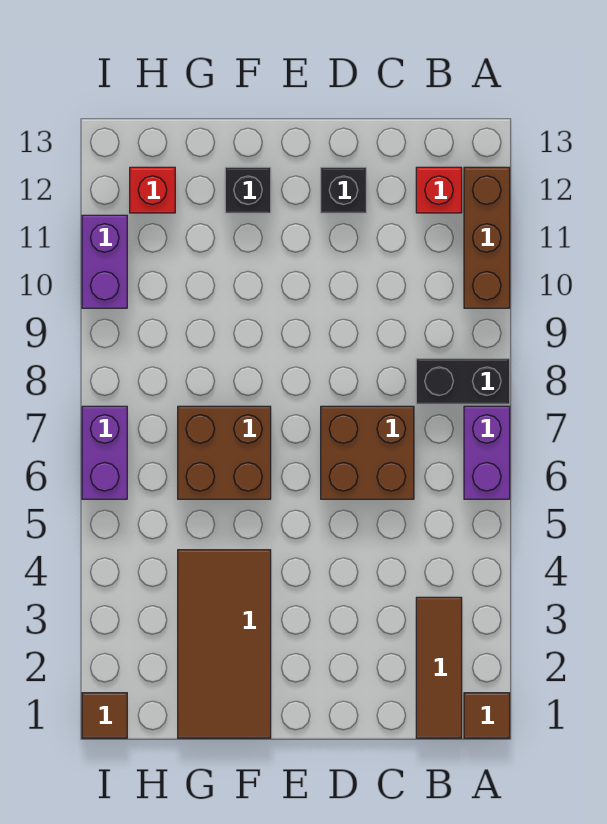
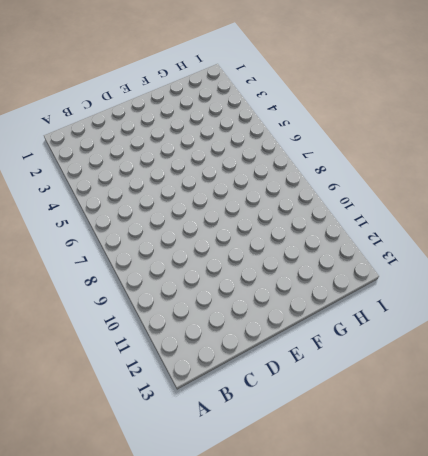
none -> brown 1x1 tile [464,693,510,738]
none -> purple 1x2 brick [464,406,510,499]
none -> black 1x2 brick [416,359,510,404]

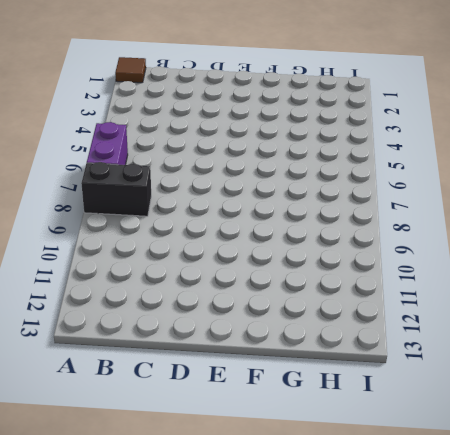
none -> brown 1x3 brick [464,167,510,308]
none -> brown 1x3 tile [416,597,462,738]
none -> red 1x1 brick [416,167,462,213]

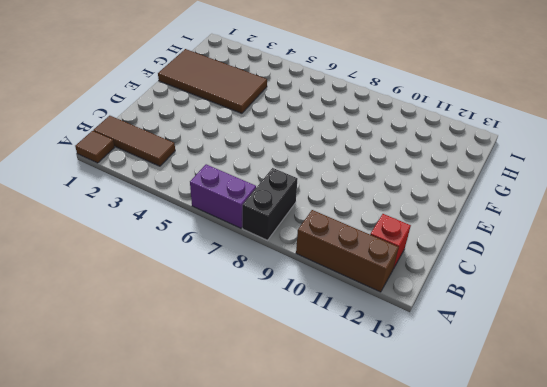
none -> brown 2x2 brick [321,406,414,499]
none -> black 1x1 brick [321,167,366,213]
none -> brown 2x2 brick [178,406,271,499]

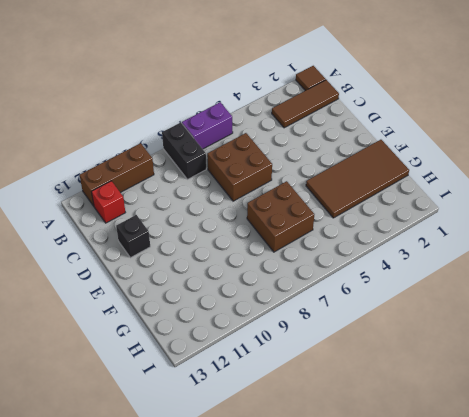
none -> black 1x1 brick [225,167,271,213]
none -> red 1x1 brick [130,167,175,213]
none -> brown 1x1 tile [82,693,127,738]

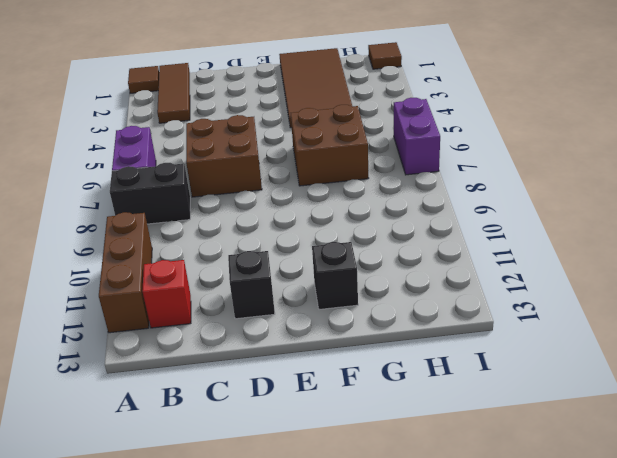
none -> red 1x1 brick [130,167,175,213]
none -> purple 1x2 brick [82,215,127,308]

